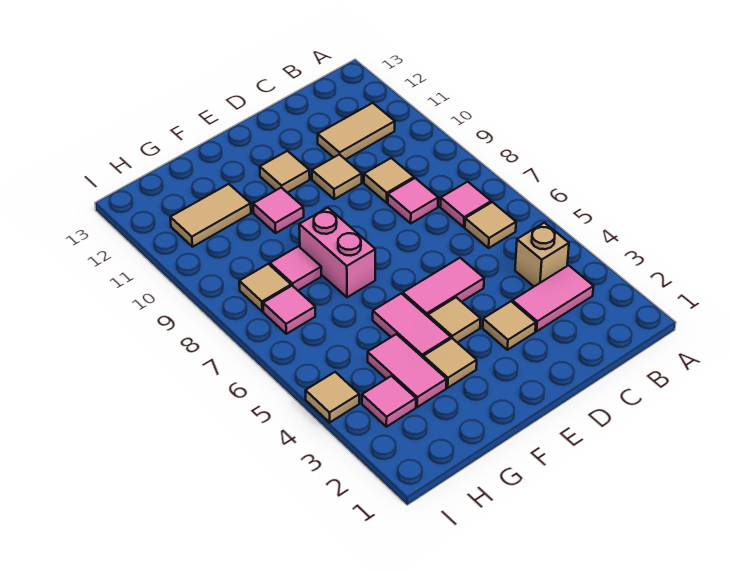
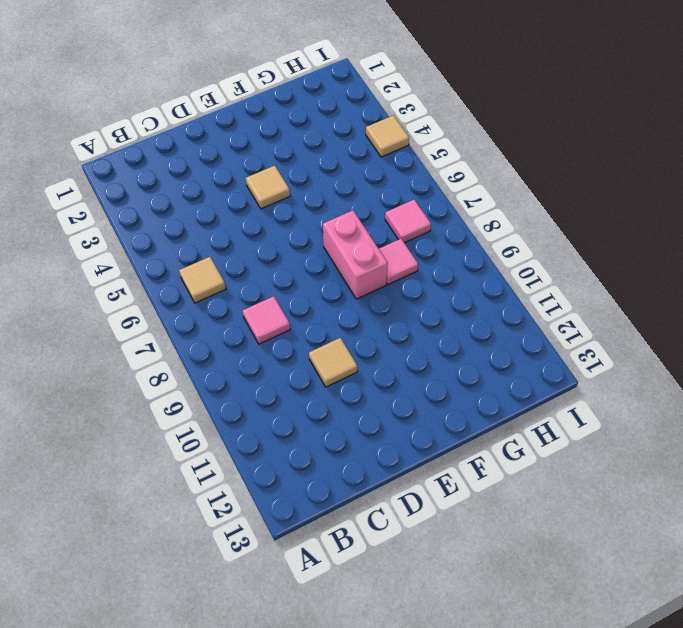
none -> pink 1x2 tile [512,265,594,331]
none -> tan 1x1 brick [515,223,569,286]
none -> pink 1x1 tile [440,182,491,227]

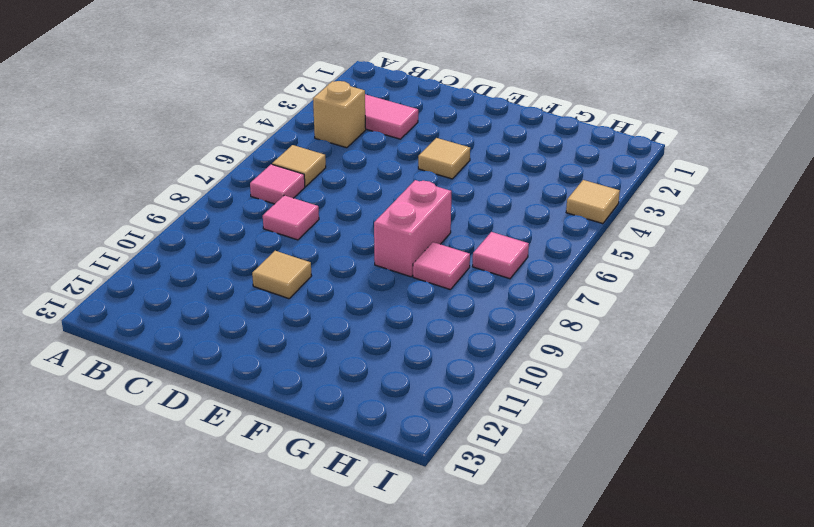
none -> tan 1x2 tile [318,103,395,160]
none -> tan 1x1 tile [364,158,414,203]
none -> tan 1x1 tile [483,301,536,350]

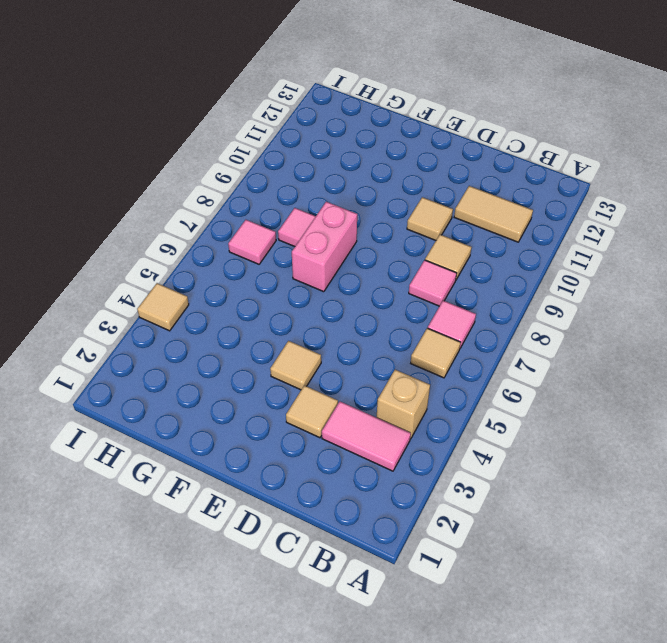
none -> pink 1x2 tile [403,258,484,316]
none -> tan 1x1 tile [260,151,310,193]
none -> tan 1x1 tile [423,338,477,388]

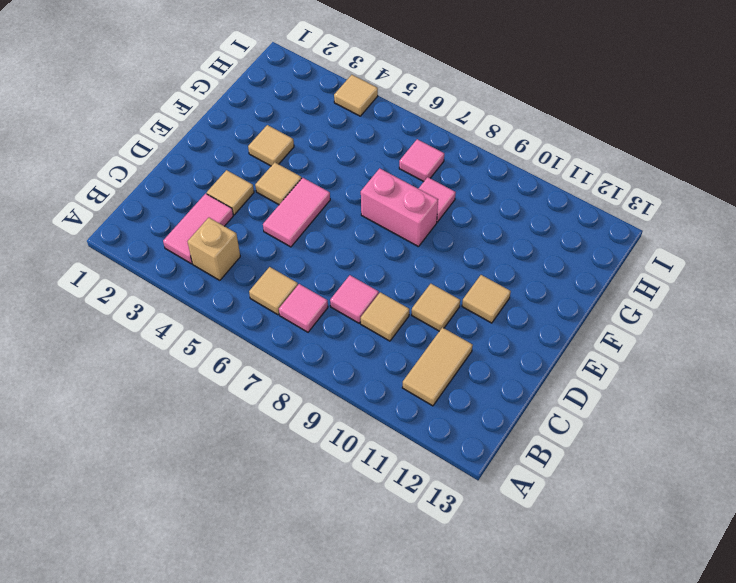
none -> pink 1x2 tile [373,293,451,357]
none -> pink 1x1 tile [253,188,304,233]
none -> pink 1x2 tile [368,334,447,407]

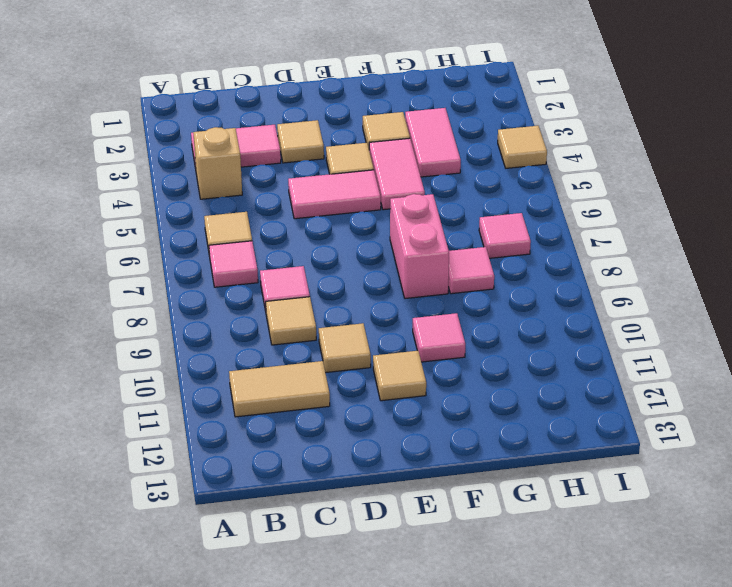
none -> tan 1x2 tile [170,184,251,247]
none -> pink 1x1 tile [362,376,416,427]
none -> tan 1x1 tile [239,264,291,312]

